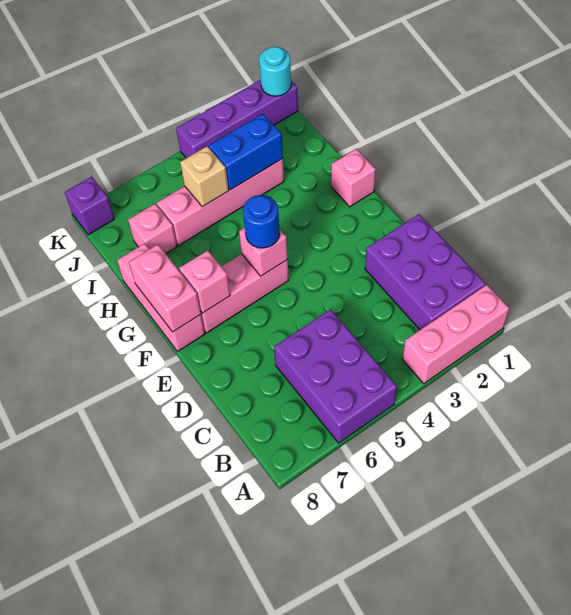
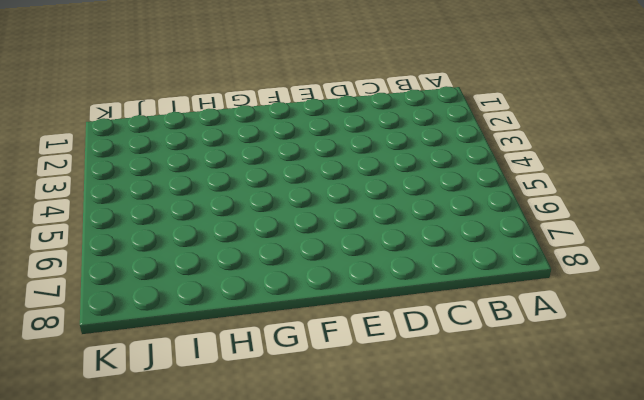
none -> pink 1x3 brick [402,285,509,384]
none -> purple 2x3 brick [274,309,397,443]
none -> purple 2x3 brick [365,214,486,330]

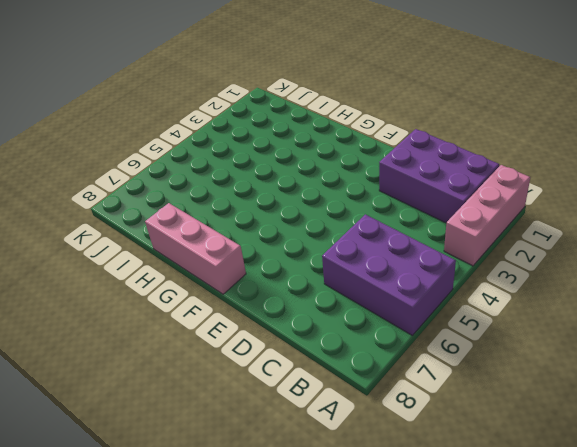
none -> pink 1x3 brick [200,254,289,333]
none -> pink 1x1 brick [331,149,376,207]
none -> pink 1x4 brick [157,159,284,245]

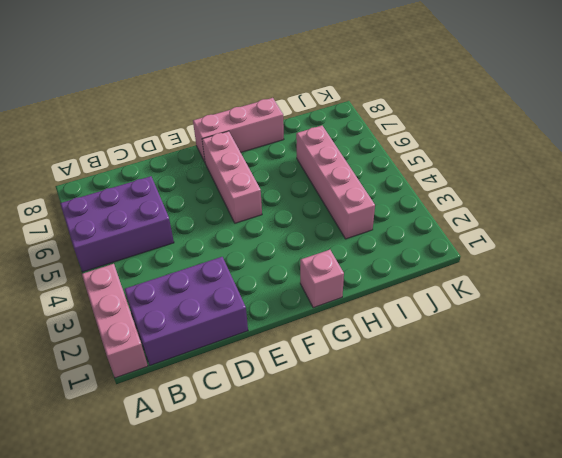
none -> pink 1x1 brick [128,204,177,254]
none -> purple 1x4 brick [176,80,298,158]
none -> purple 1x1 brick [65,177,114,235]

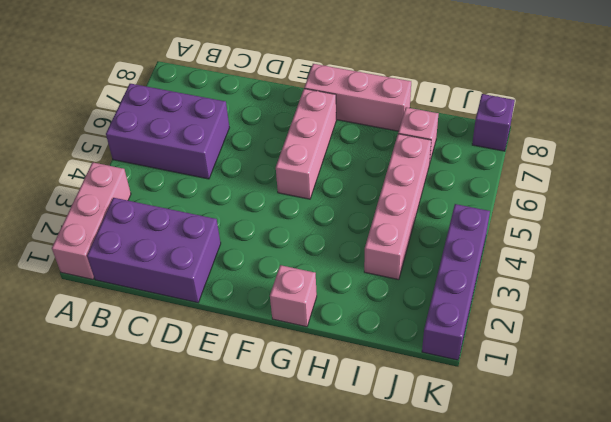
none -> pink 1x1 brick [239,228,288,276]
none -> pink 1x1 brick [179,250,230,313]
none -> pink 1x2 brick [129,244,201,332]

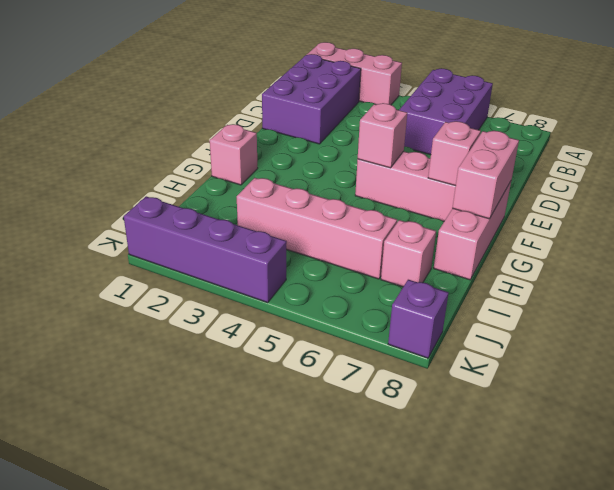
none -> blue 1x2 brick [209,114,283,190]
none -> tan 1x1 brick [180,146,229,207]
none -> cyan 1x1 round brick [259,47,291,96]

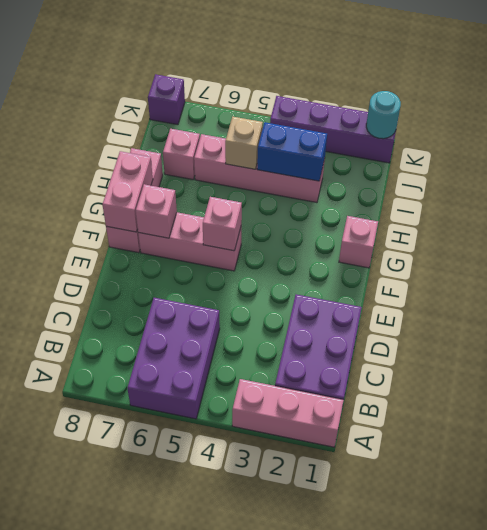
none -> blue 1x1 round brick [243,195,280,248]

